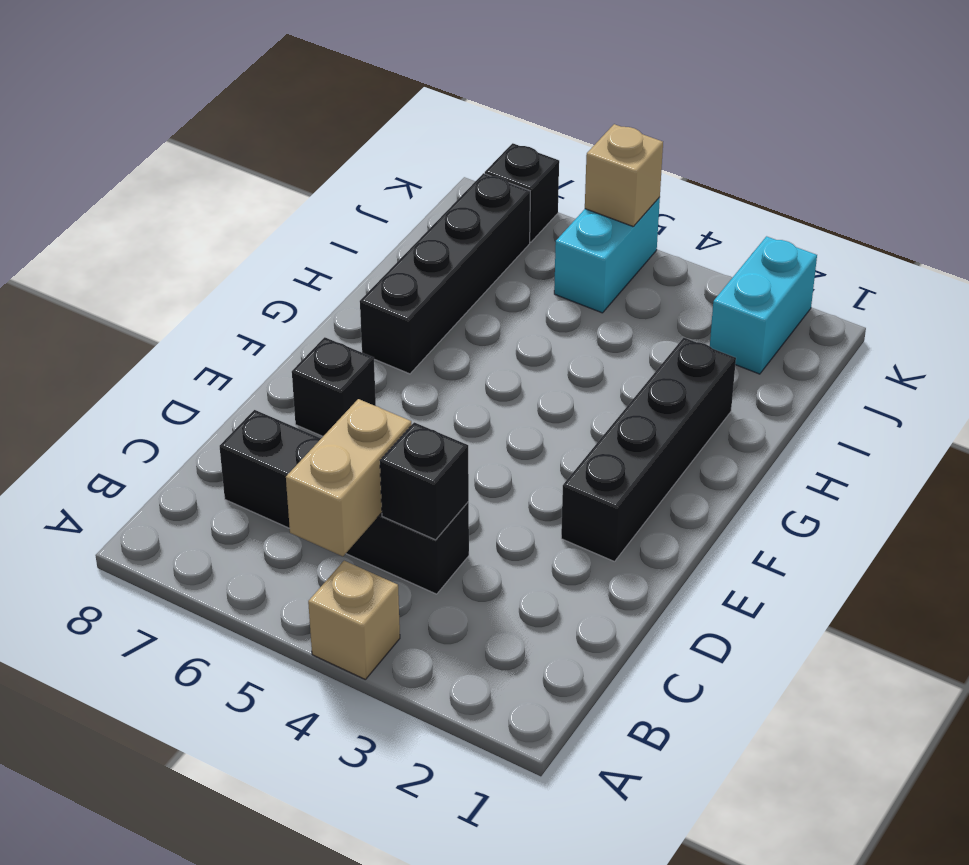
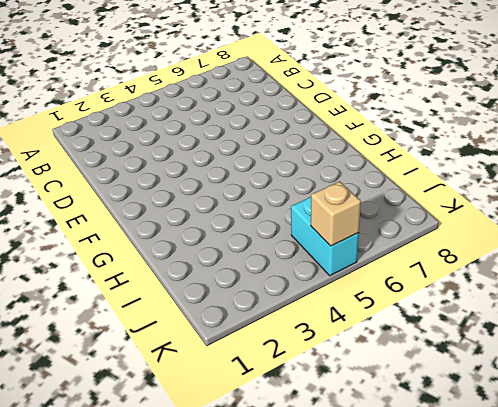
none -> tan 1x1 brick [308,561,400,680]
none -> black 1x4 brick [220,410,469,594]

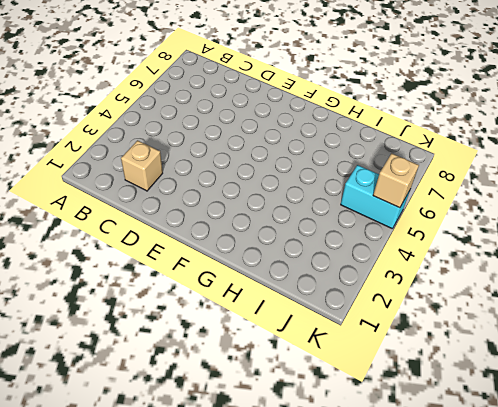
tan 1x1 brick [121,140,163,191] -> tan 1x1 brick moved to [308,561,400,680]
none -> black 1x4 brick [220,410,469,594]
none -> black 1x4 brick [561,338,736,562]

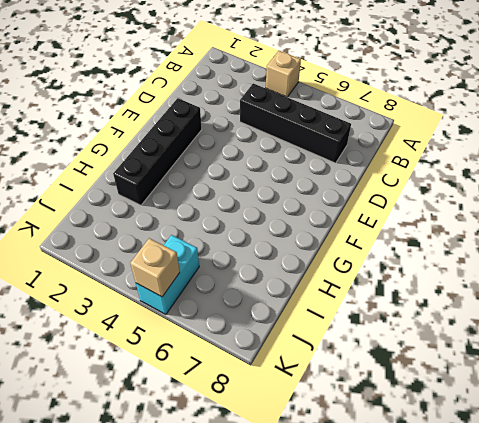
none -> black 1x1 brick [292,337,376,436]
none -> black 1x4 brick [360,173,530,374]

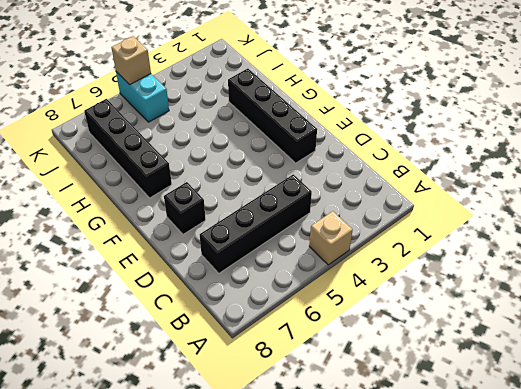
none -> cyan 1x2 brick [710,236,817,374]
none -> black 1x1 brick [485,143,559,242]

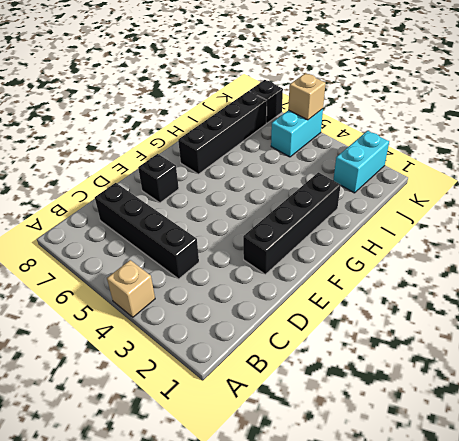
none -> tan 1x2 brick [286,399,412,556]
none -> black 1x1 brick [380,422,469,540]

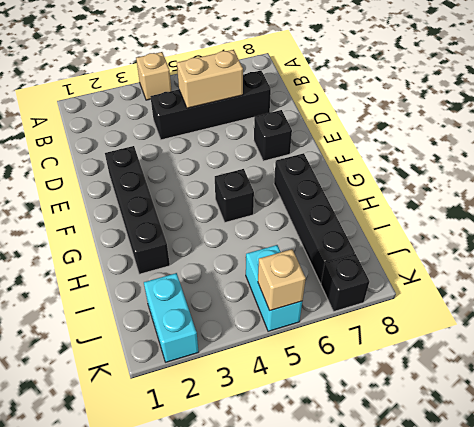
tan 1x2 brick [177,50,243,108] -> tan 1x2 brick turned to [286,399,412,556]
black 1x1 brick [215,169,254,222] -> black 1x1 brick moved to [380,422,469,540]

